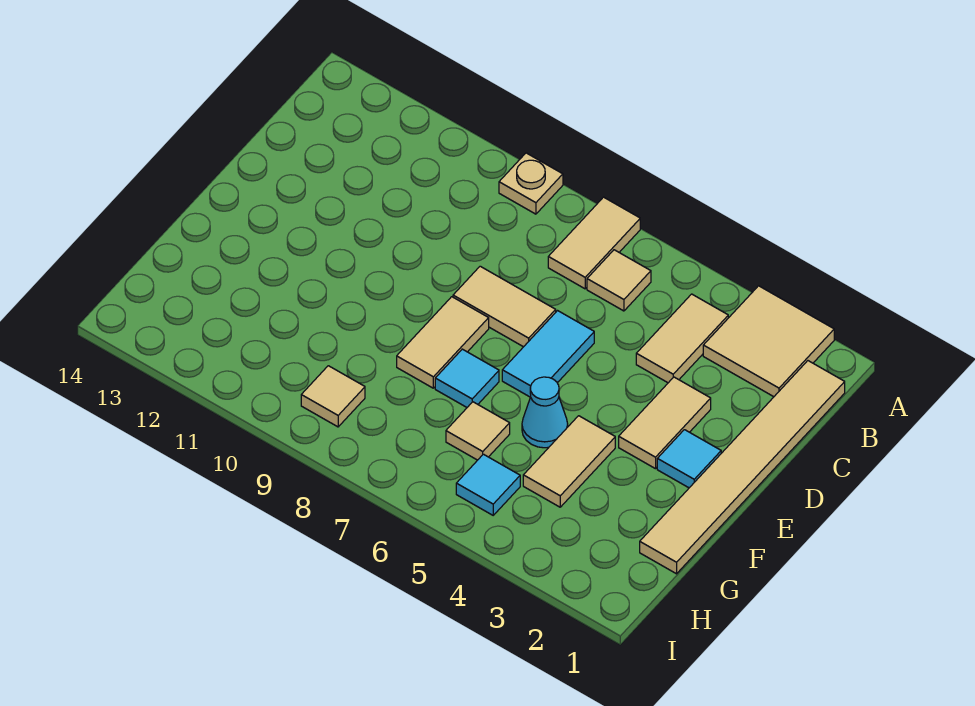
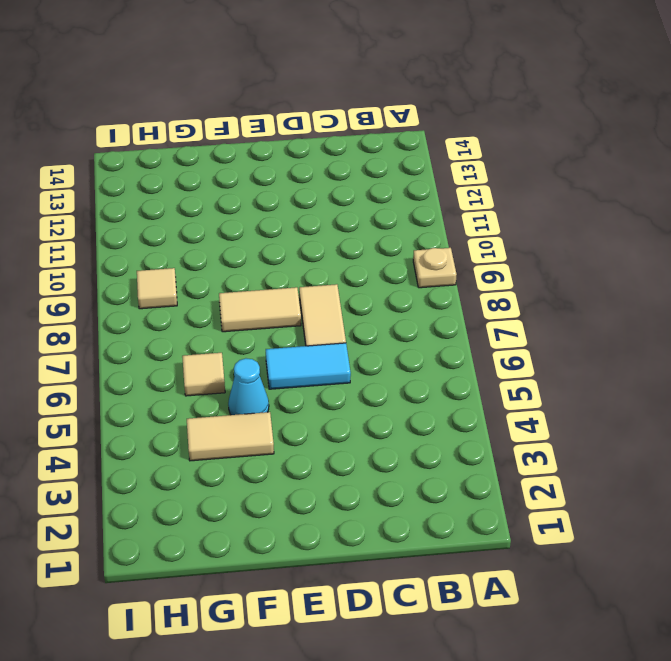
none -> tan 2x2 tile [703,286,834,397]
none -> tan 1x2 tile [548,197,640,289]
none -> tan 1x6 tile [640,361,845,574]

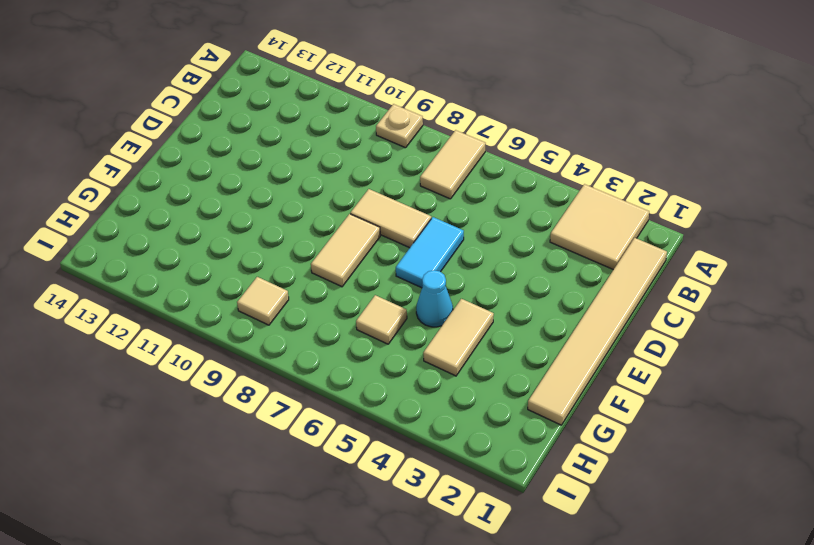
none -> tan 1x2 tile [636,294,728,383]
none -> tan 1x1 tile [587,250,651,311]
none -> tan 1x2 tile [619,377,711,469]

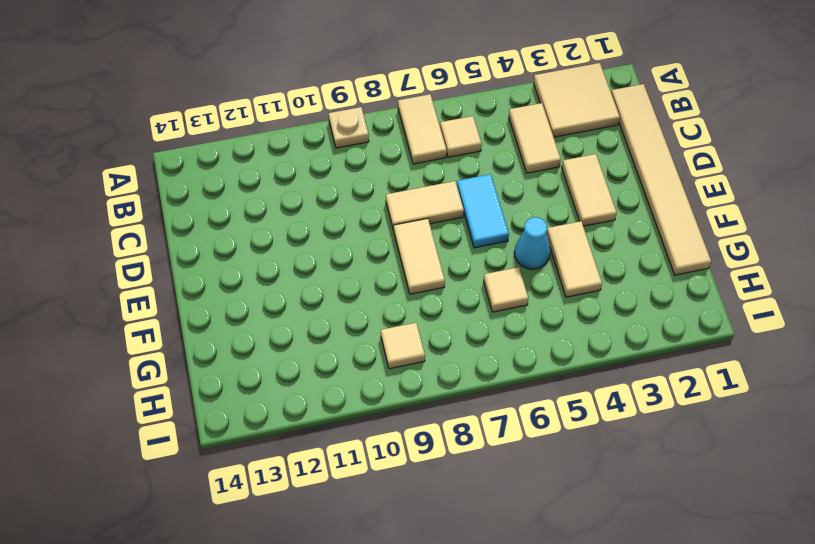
none -> cyan 1x1 tile [657,430,721,488]
none -> cyan 1x1 tile [435,349,499,407]
none -> cyan 1x1 tile [456,454,520,515]

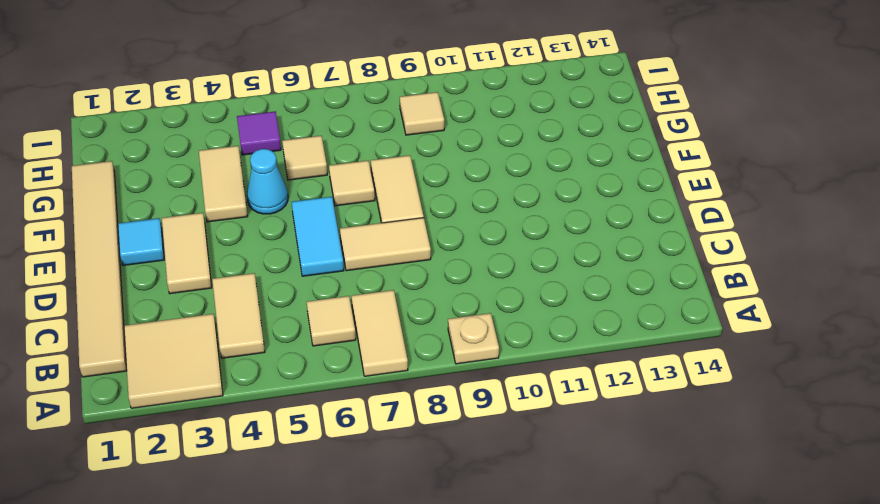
tan 1x1 tile [329,161,375,206] -> cyan 1x1 tile [435,349,499,407]
purple 1x1 tile [237,111,281,155] -> cyan 1x1 tile [456,454,520,515]

